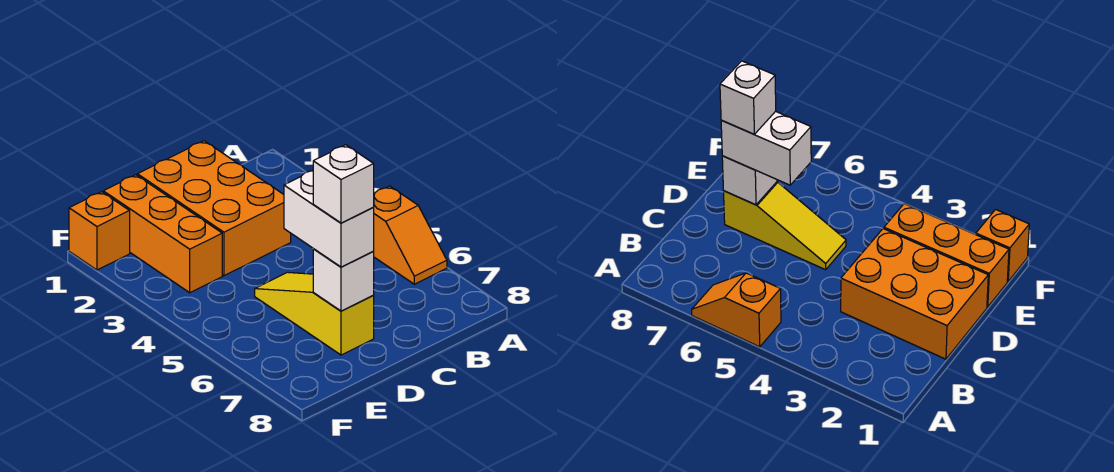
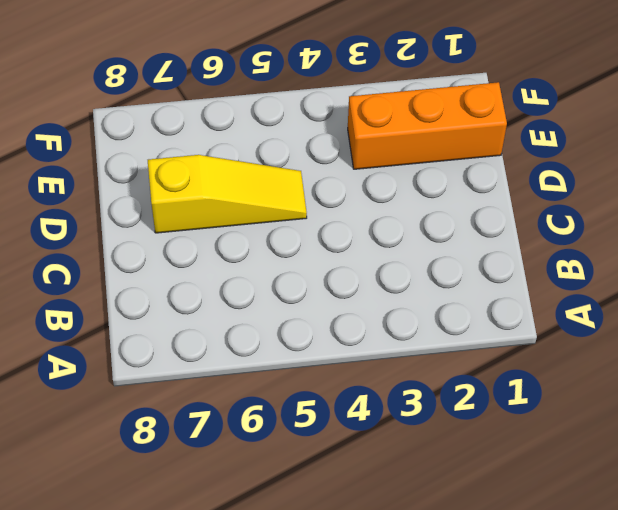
none -> orange 1x2 slope [373,186,447,284]
none -> orange 2x3 brick [137,141,291,276]

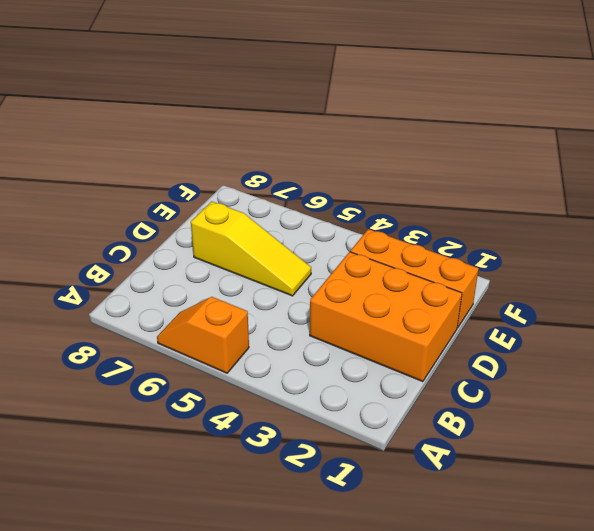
none -> orange 1x1 brick [69,192,130,270]
none -> white 1x1 brick [313,249,374,311]

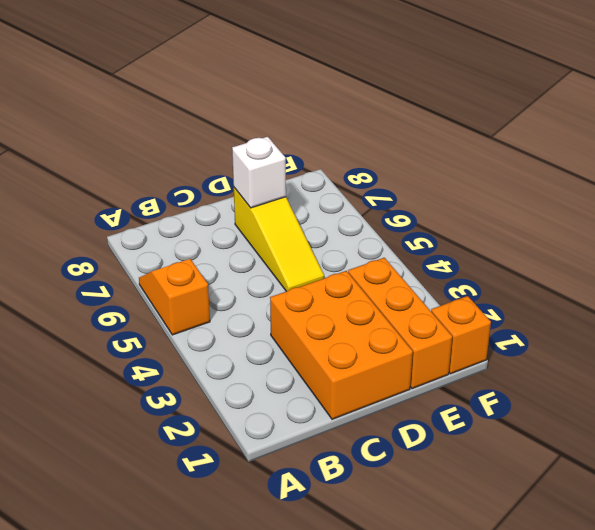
none -> white 1x2 brick [284,171,374,267]
none -> white 1x1 brick [313,145,374,223]

